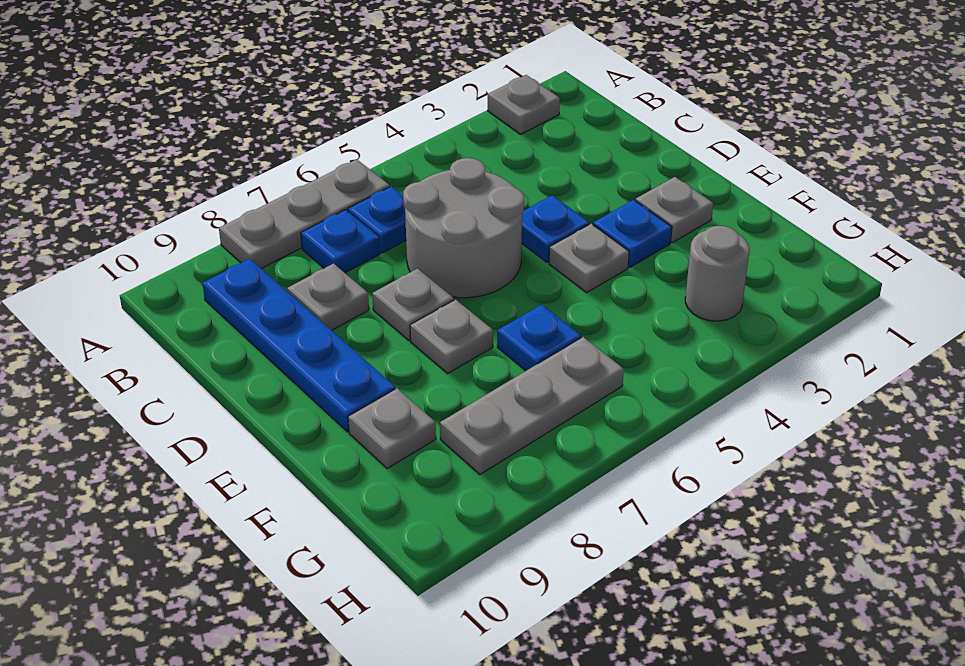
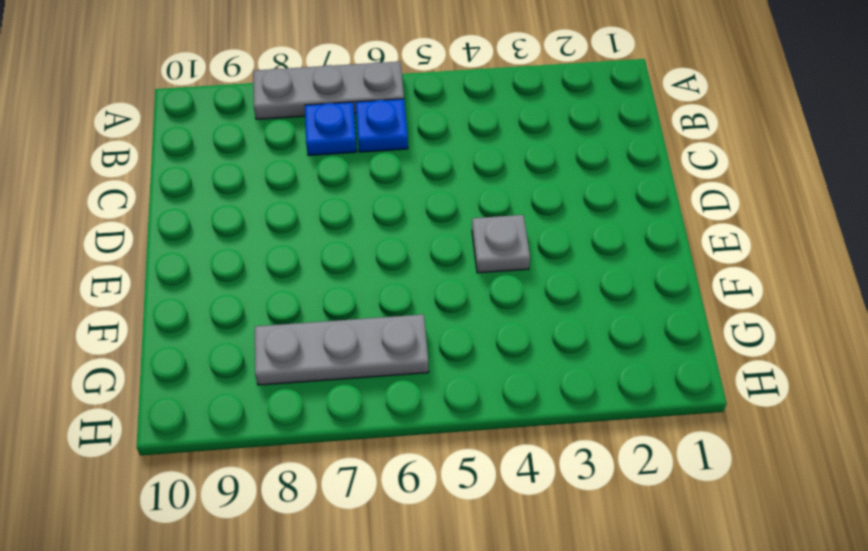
none -> grey 1x1 plate [488,75,560,134]
none -> blue 1x4 plate [203,259,395,432]
none -> grey 2x2 round brick [403,158,524,298]

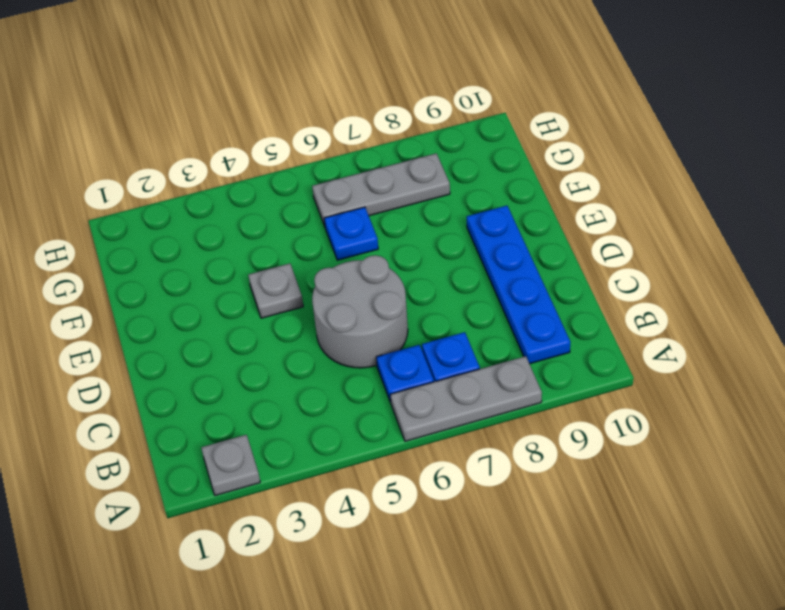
none -> grey 1x1 plate [287,264,369,330]
none -> blue 1x1 plate [522,195,589,262]
none -> grey 1x1 plate [372,269,454,340]

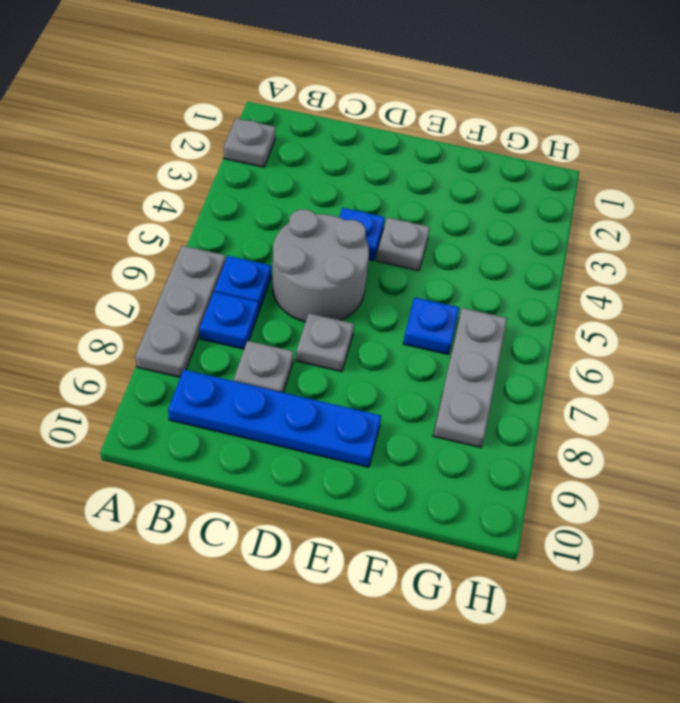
none -> grey 1x1 plate [636,177,713,243]
none -> blue 1x1 plate [593,200,672,267]
none -> grey 1x1 plate [410,299,493,373]

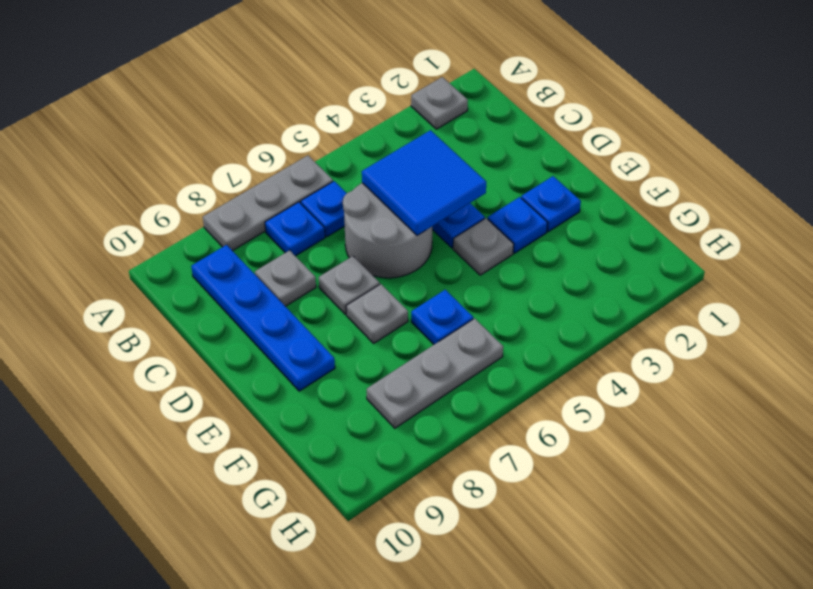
blue 2x2 tile [362,130,486,236] -> none
blue 1x1 plate [521,176,581,232] -> grey 1x1 plate [636,177,713,243]
none -> grey 1x1 plate [348,388,436,469]
none -> grey 1x1 round brick [685,226,749,321]

